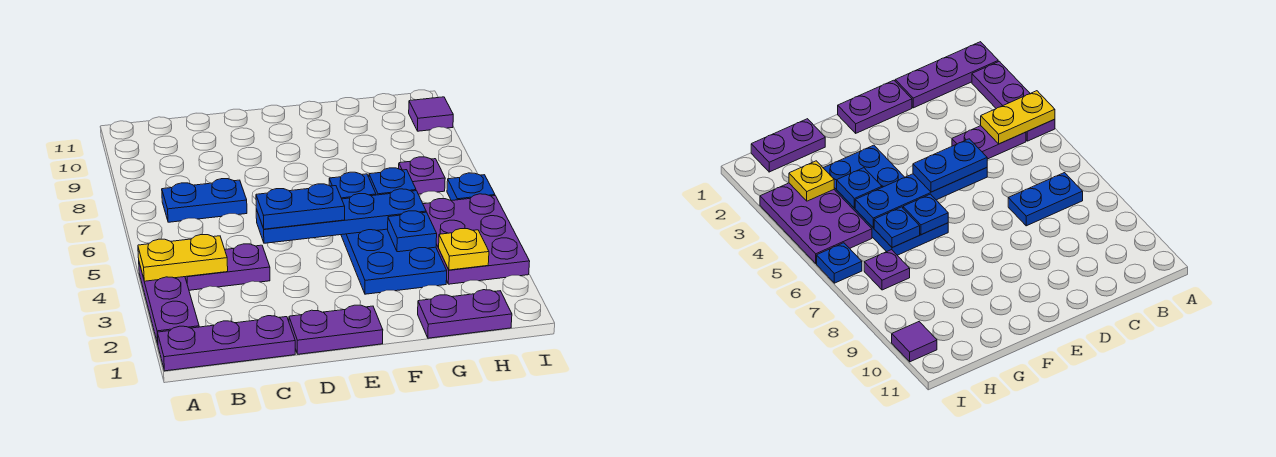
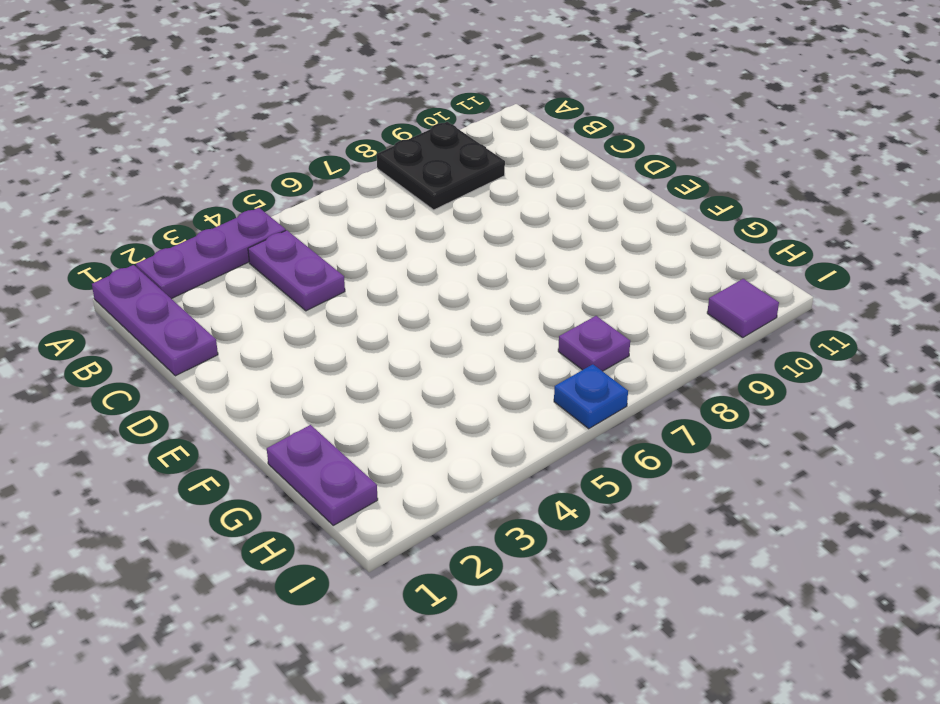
black 2x2 plate [377,122,505,210] -> none
none -> blue 1x2 plate [162,179,247,222]
none -> purple 1x2 plate [289,305,383,354]
none -> blue 2x4 plate [341,229,447,294]

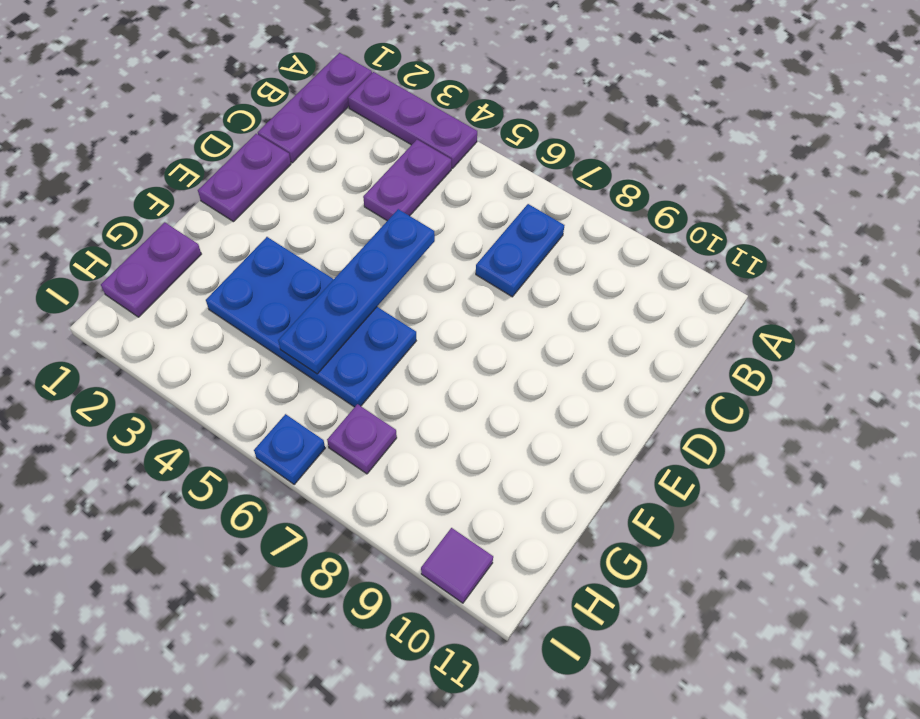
none -> purple 2x3 plate [423,194,530,284]
none -> yellow 1x2 plate [138,234,228,281]
none -> blue 1x1 plate [329,172,376,199]

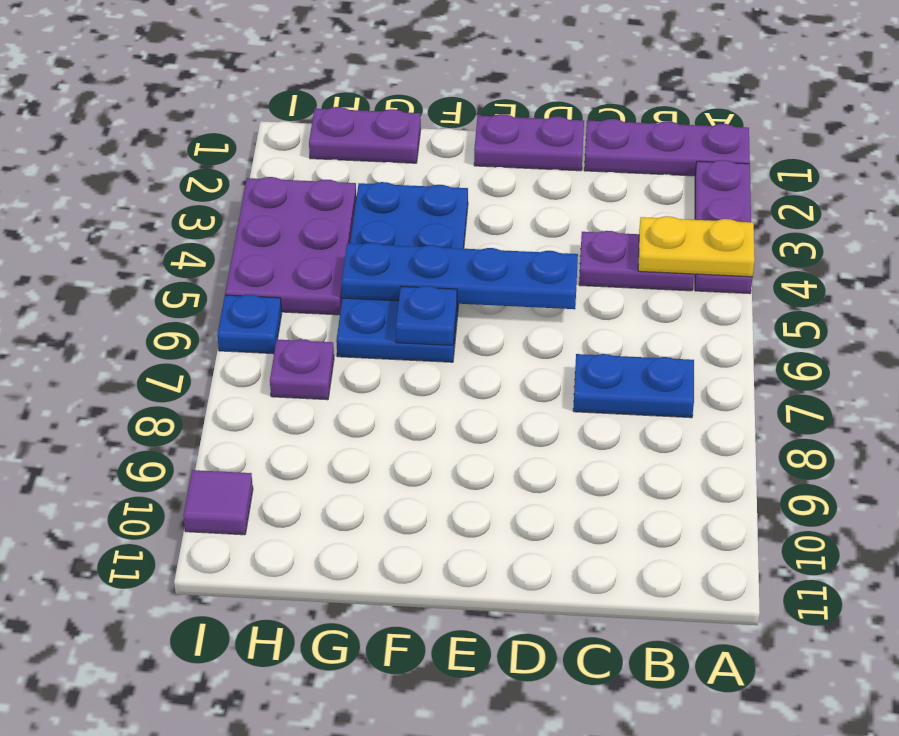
none -> blue 1x1 plate [388,211,437,252]
none -> blue 1x1 plate [369,168,416,195]
none -> yellow 1x1 plate [439,229,489,270]

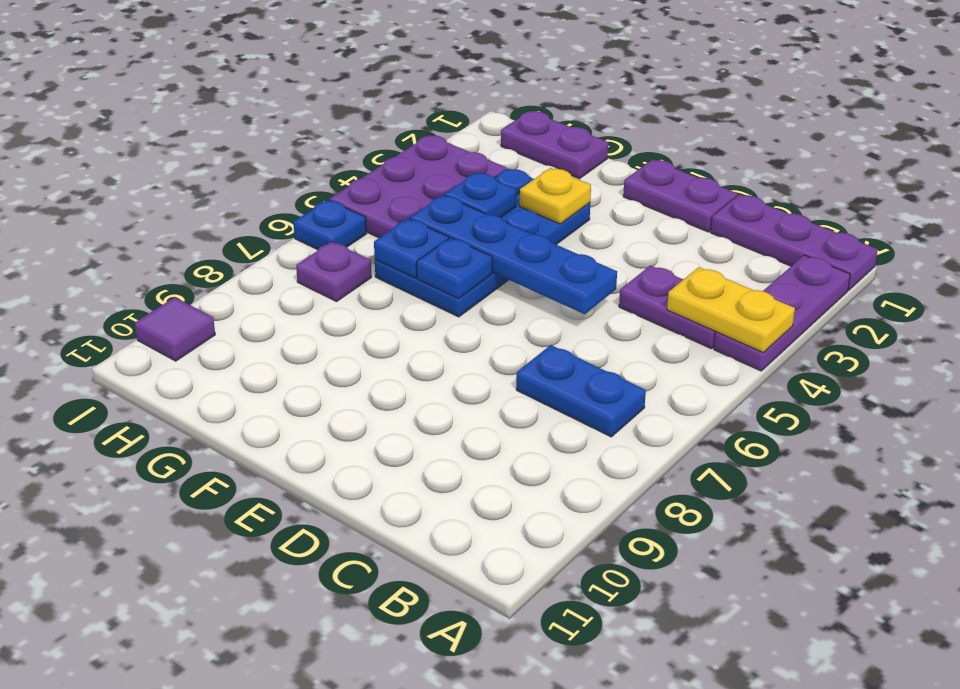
yellow 1x1 plate [520,168,591,224] -> yellow 1x1 plate moved to [439,229,489,270]
none -> blue 1x2 plate [256,184,345,229]

